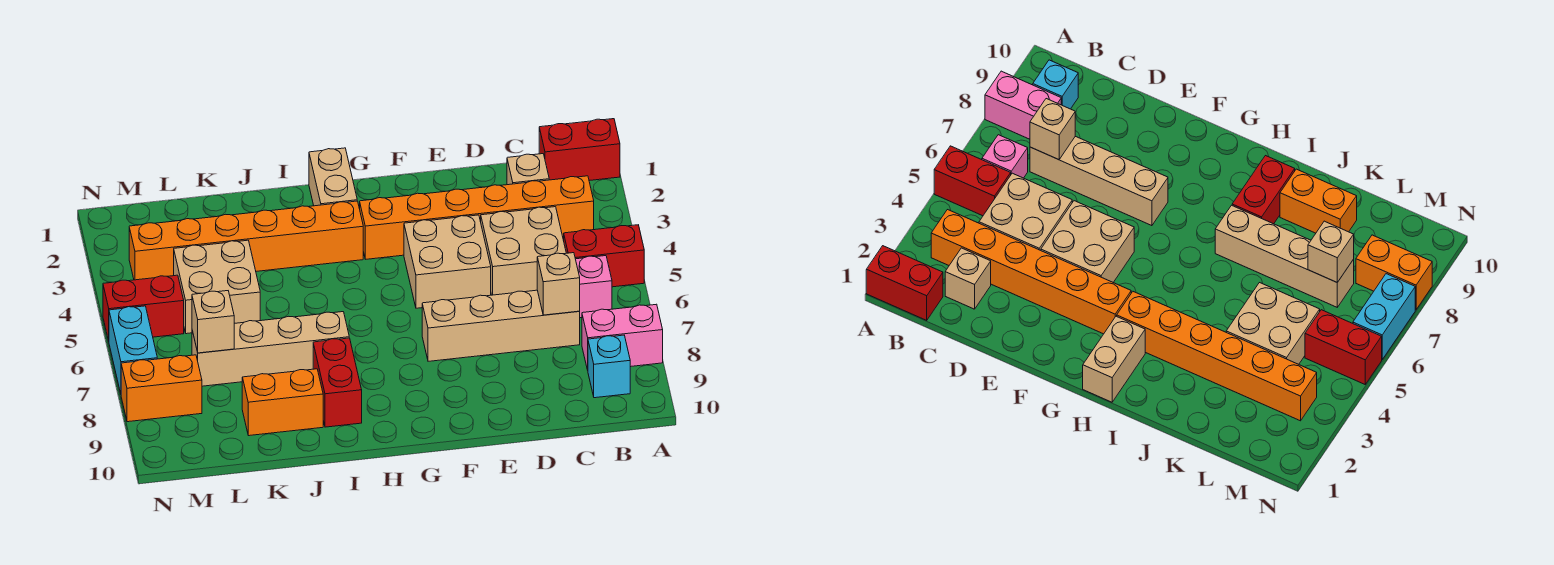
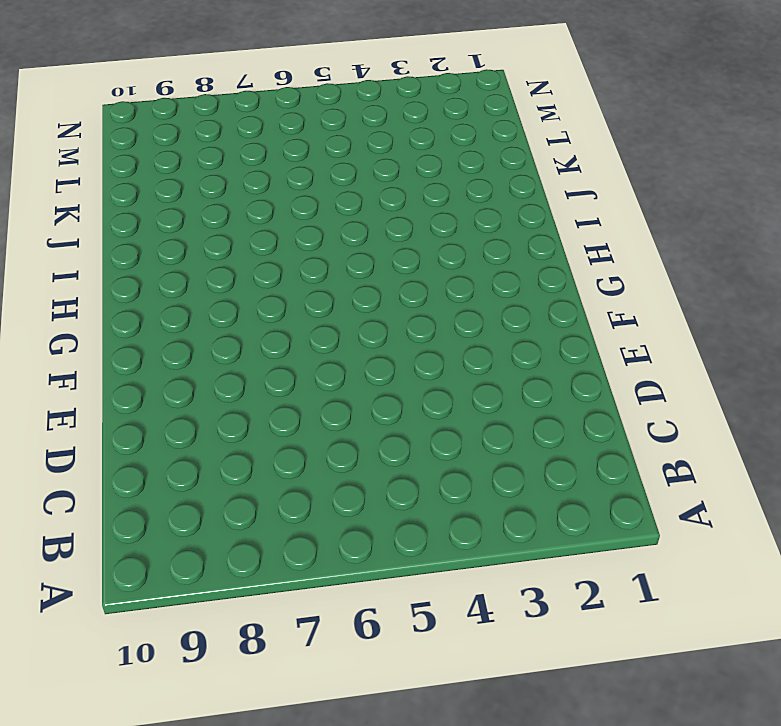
none -> red 1x2 brick [539,119,620,181]
none -> red 1x2 brick [564,225,644,287]
none -> pink 1x2 brick [582,304,663,370]

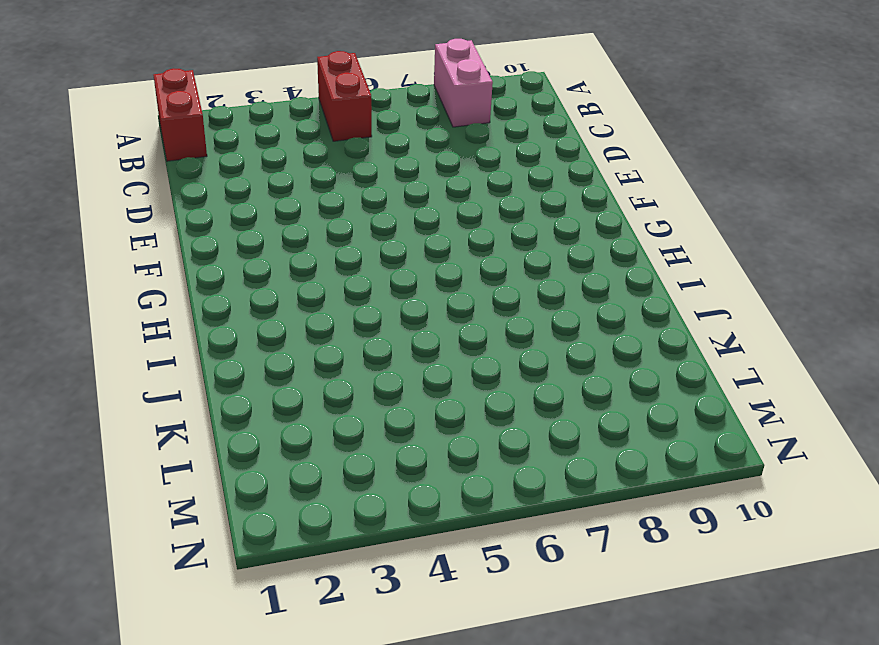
none -> orange 1x6 brick [360,176,594,259]
none -> pink 1x1 brick [576,256,612,318]
none -> cyan 1x1 brick [588,335,630,398]

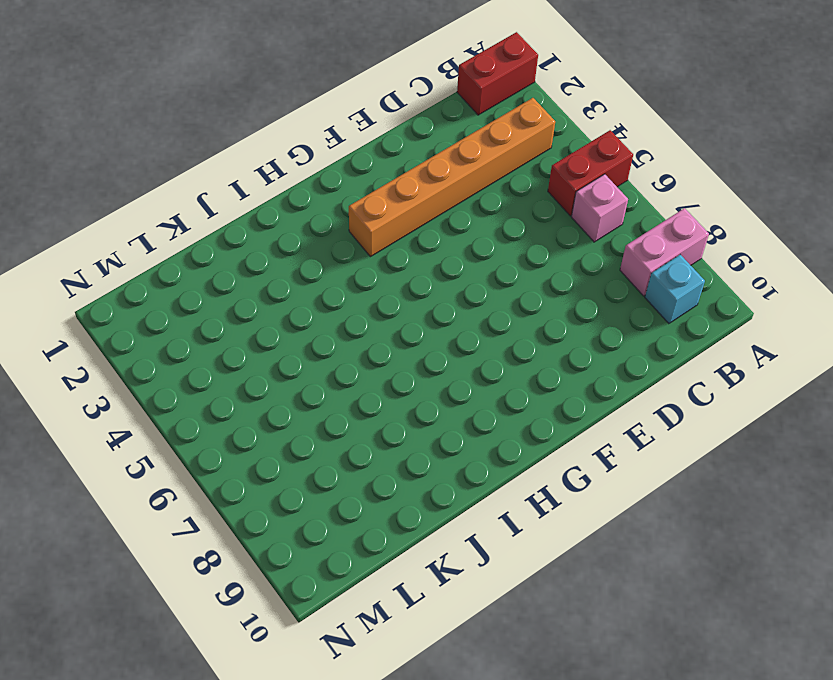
none -> tan 1x1 brick [507,154,549,185]
none -> tan 2x2 brick [481,207,566,295]
none -> tan 1x4 brick [422,290,580,361]

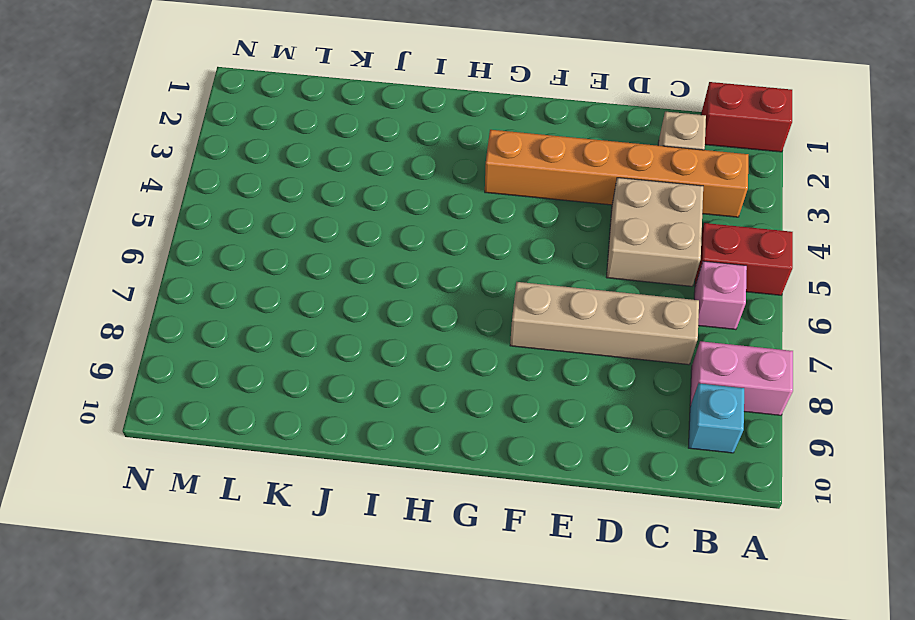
none -> tan 2x2 brick [404,215,491,308]
none -> tan 1x2 brick [309,148,357,206]
none -> orange 1x6 brick [129,201,363,280]

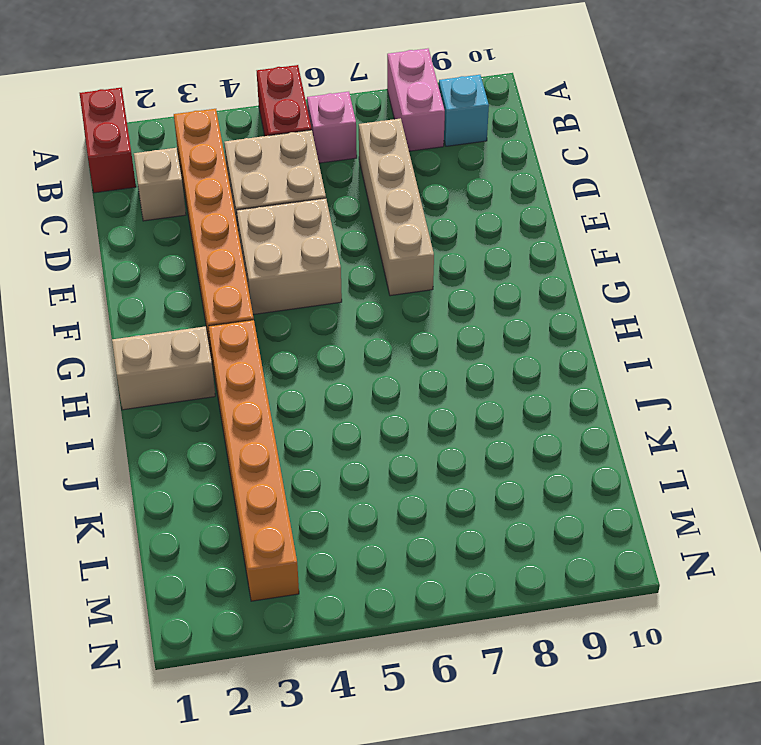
none -> tan 1x4 brick [192,312,349,386]
none -> red 1x2 brick [313,338,362,427]
none -> orange 1x2 brick [242,369,323,436]

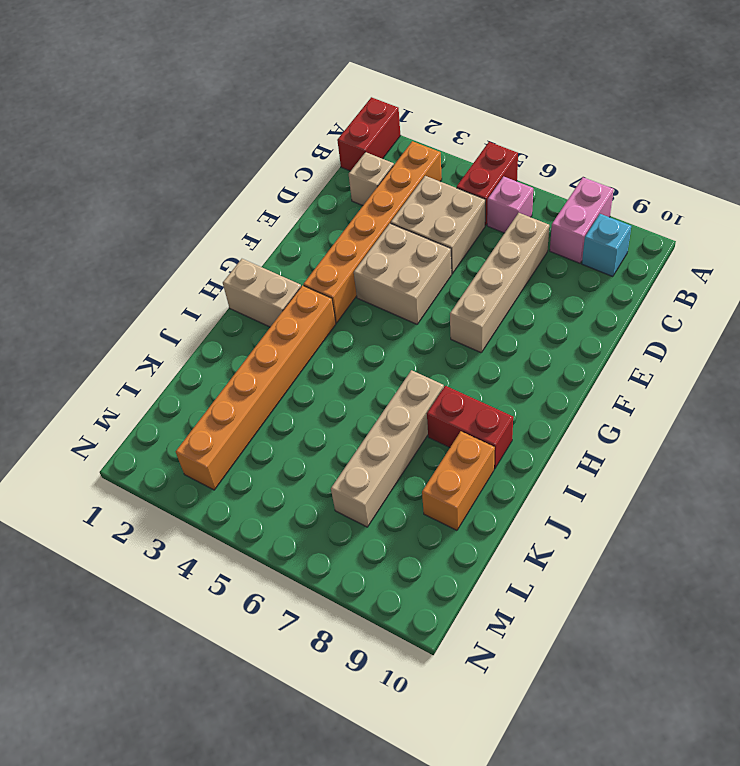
none -> tan 2x2 brick [174,240,260,334]
none -> red 1x2 brick [103,275,184,341]
none -> orange 1x2 brick [121,355,202,422]

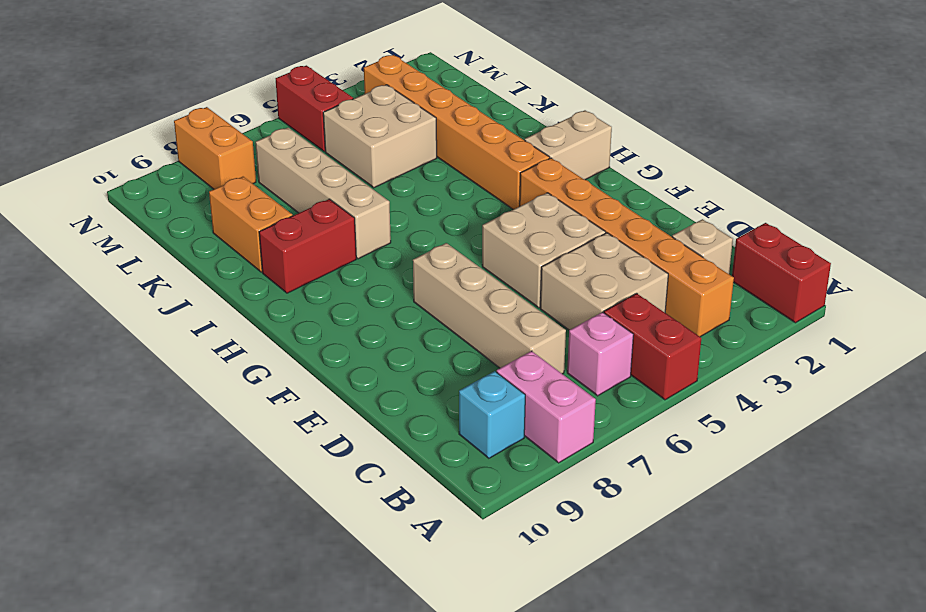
none -> cyan 1x2 brick [109,306,157,393]
none -> tan 1x1 brick [537,253,580,315]
none -> tan 1x1 brick [192,291,234,353]

